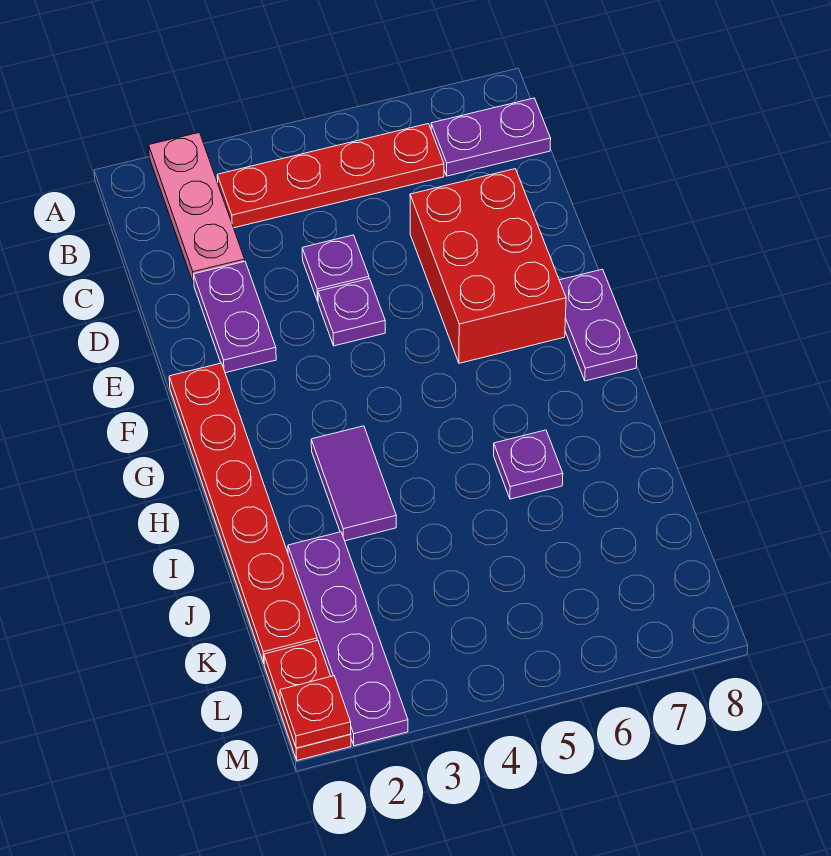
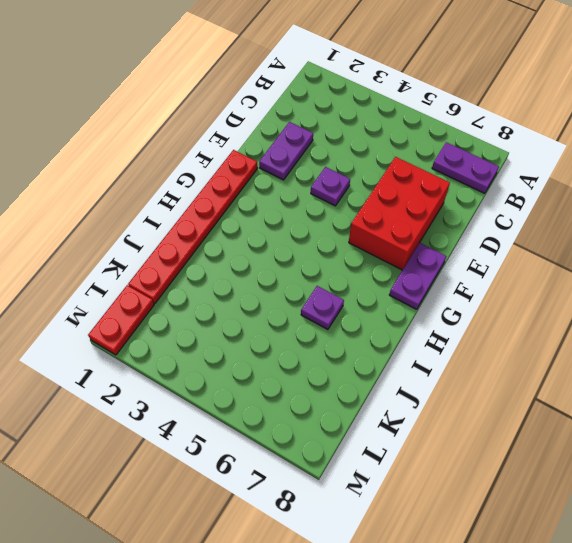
none -> pink 1x3 plate [149,133,245,284]
none -> red 1x4 plate [217,124,444,228]
none -> purple 1x1 plate [302,235,369,301]

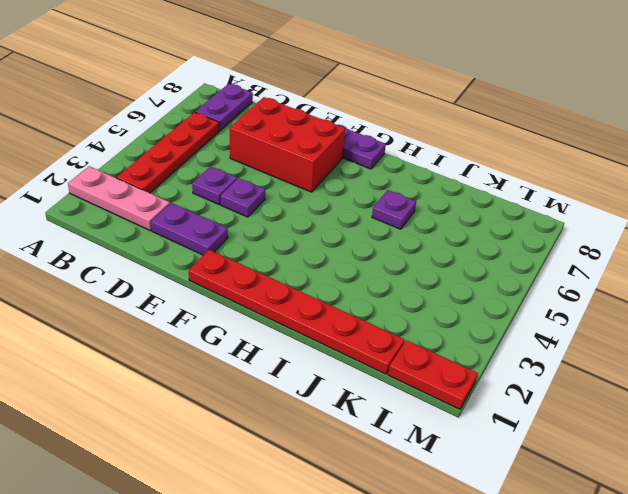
none -> purple 1x2 tile [311,426,396,541]
none -> purple 1x4 plate [288,532,408,746]
none -> red 1x1 plate [280,676,351,748]

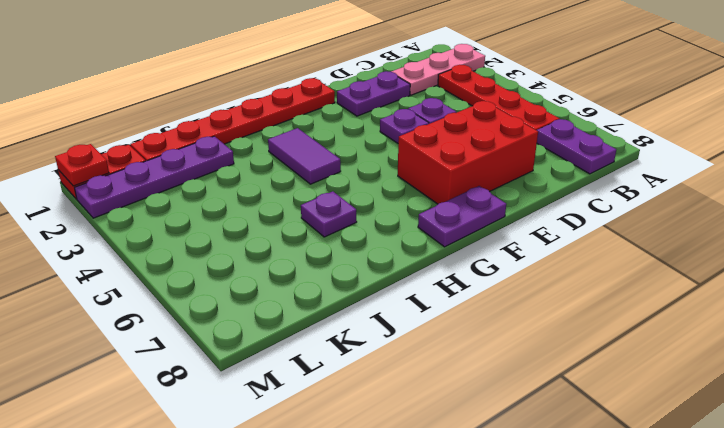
purple 1x2 tile [268,128,341,184] -> purple 1x2 tile turned to [311,426,396,541]

